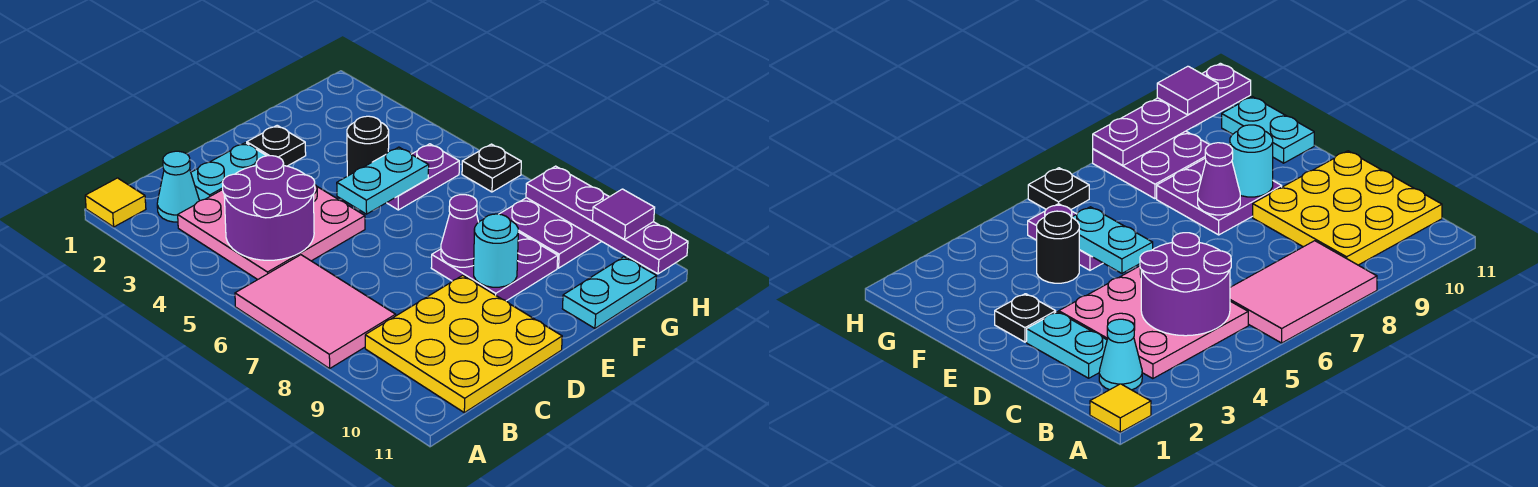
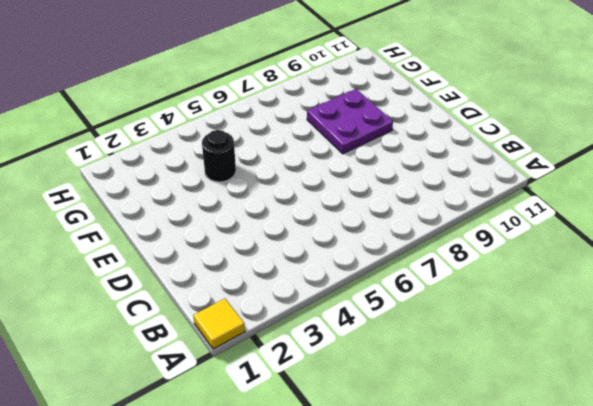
none -> pink 2x3 tile [235,255,396,368]
none -> cyan 1x1 cone [157,151,199,222]
none -> pink 3x3 plate [178,185,365,280]

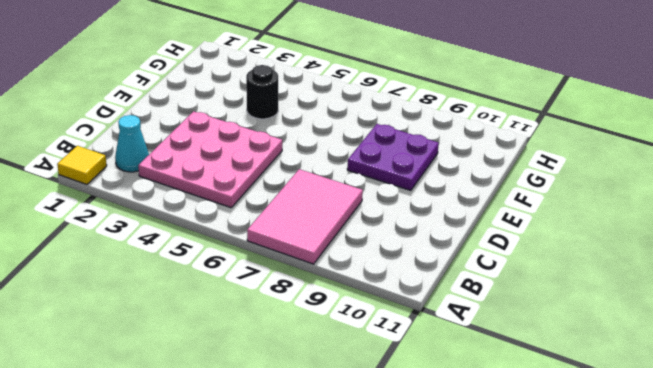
pink 2x3 tile [247,169,363,264] -> pink 2x3 tile turned to [235,255,396,368]
none -> yellow 3x3 plate [365,275,562,413]
none -> cyan 1x2 plate [191,143,266,201]
none -> black 1x1 plate [247,125,306,166]

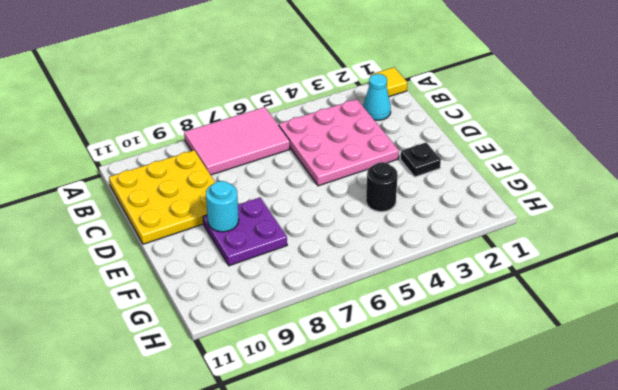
none -> cyan 1x2 plate [191,143,266,201]
none -> purple 1x2 plate [387,144,459,210]
none -> cyan 1x2 plate [562,257,656,328]

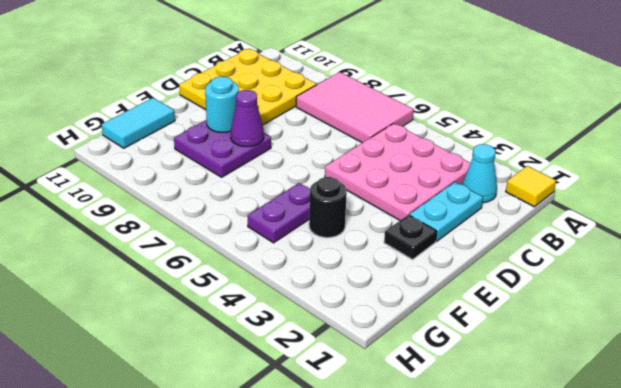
cyan 1x2 tile [102,98,175,148] -> cyan 1x2 plate [562,257,656,328]
none -> purple 2x2 plate [500,198,601,268]
none -> black 1x1 plate [462,144,521,192]
none -> purple 2x2 round brick [223,156,315,260]

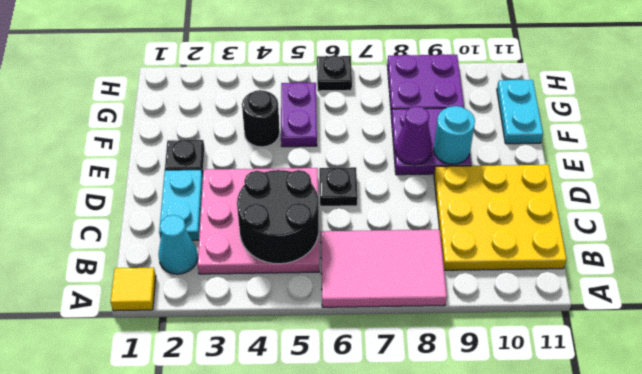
black 2x2 round brick [237,170,319,264] -> purple 2x2 round brick [223,156,315,260]
black 1x1 plate [319,167,358,206] -> none
none -> cyan 1x2 plate [337,147,429,214]
none -> purple 1x4 plate [526,166,688,274]
none -> purple 1x1 tile [593,189,655,240]

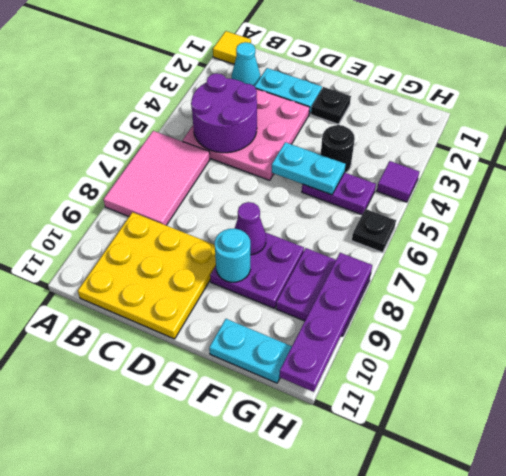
purple 1x1 tile [377,161,419,202] -> purple 1x1 tile moved to [593,189,655,240]

